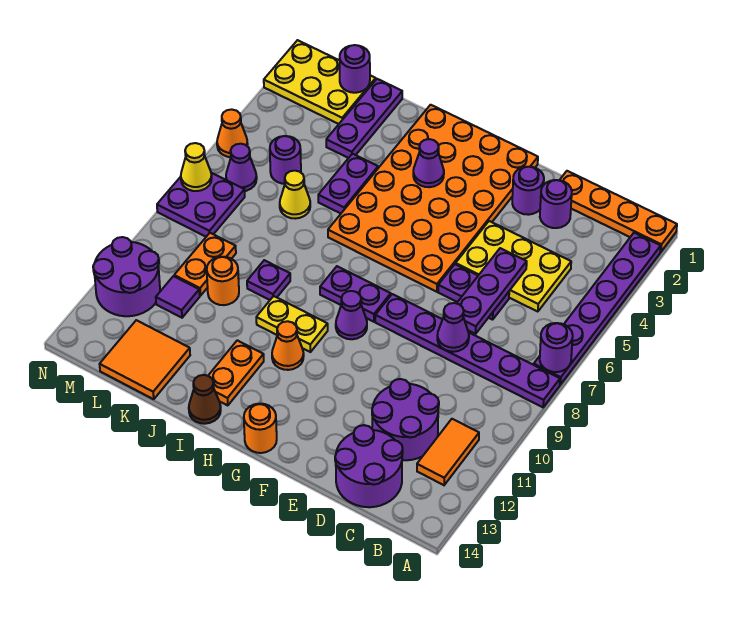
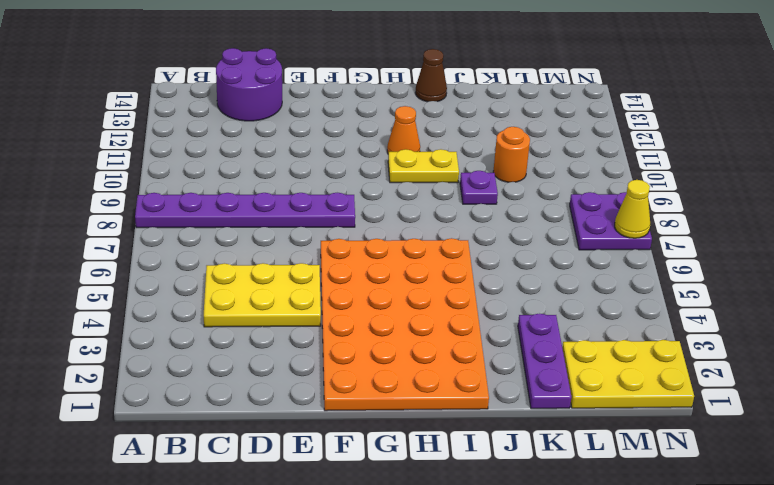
none -> orange 1x4 plate [560,171,677,252]
none -> purple 1x6 plate [534,233,661,385]
none -> orange 1x2 tile [417,419,479,485]
none -> purple 2x2 round brick [372,379,439,460]

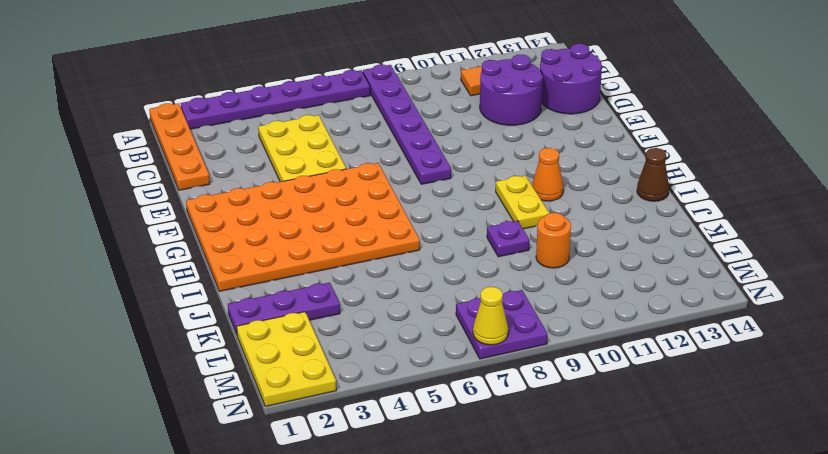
none -> purple 1x1 round brick [540,180,572,228]
none -> purple 1x2 plate [438,264,509,320]
none -> purple 1x1 round brick [512,167,544,215]
none -> purple 1x2 plate [320,266,391,322]

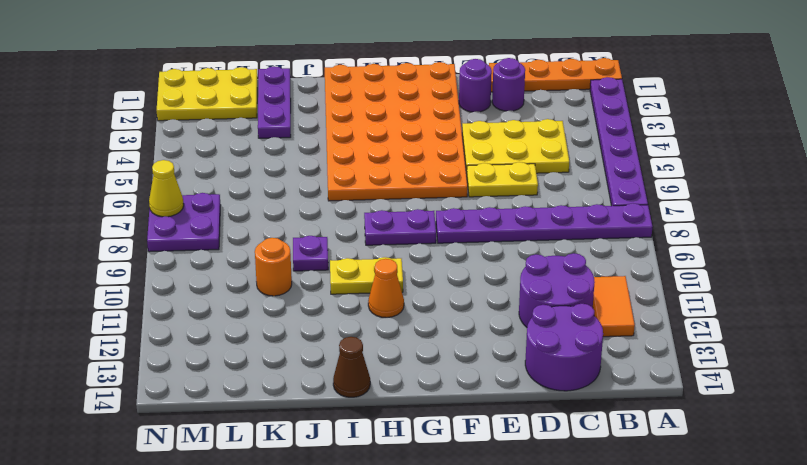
yellow 1x2 plate [467,162,538,197] -> purple 1x2 plate [438,264,509,320]
none -> purple 1x1 cone [336,291,367,339]
none -> orange 1x1 round brick [244,404,277,453]
none -> orange 1x2 plate [208,340,264,406]
none -> purple 1x2 plate [318,154,378,213]

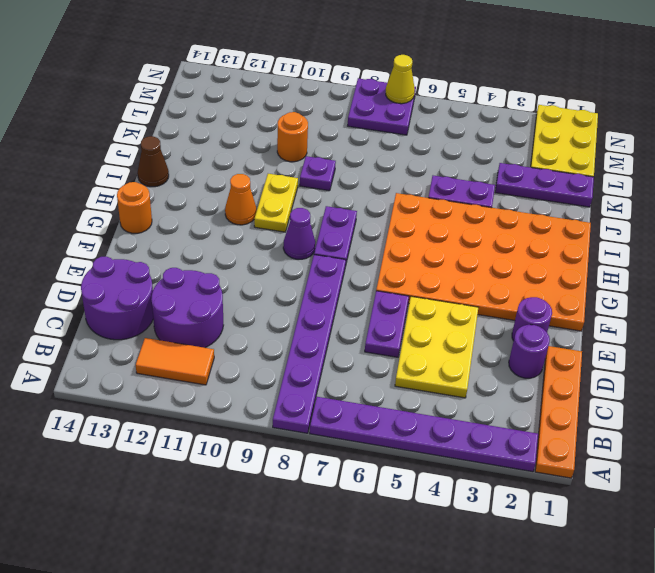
none -> orange 1x2 plate [208,340,264,406]
none -> yellow 1x1 cone [280,171,310,219]
none -> orange 2x2 tile [100,320,190,399]
none -> purple 1x1 round brick [270,136,301,184]

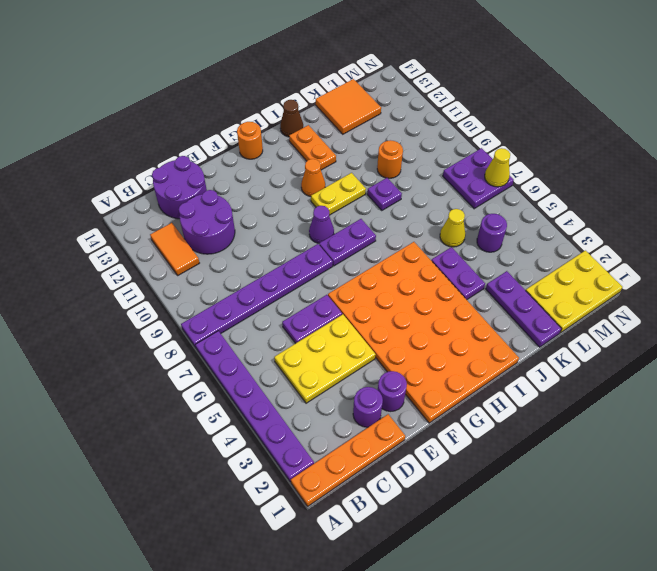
none -> orange 1x2 plate [174,233,236,296]
none -> purple 1x1 tile [156,276,200,318]
none -> purple 1x1 cone [226,144,257,191]
none -> purple 2x2 round brick [93,237,160,316]

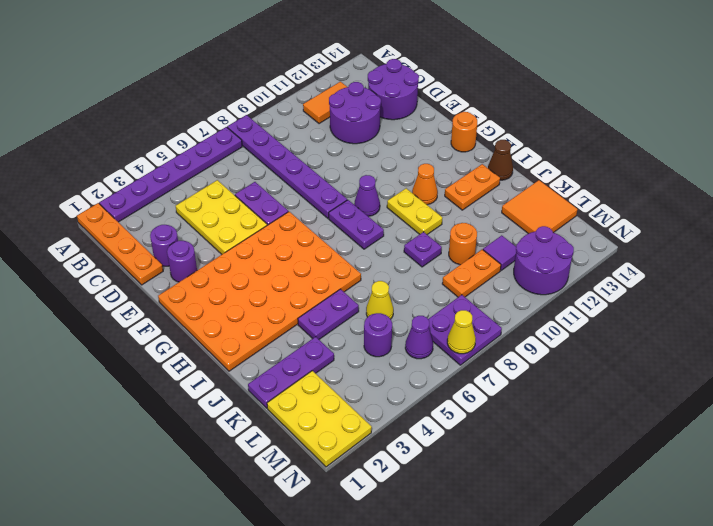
none -> orange 1x1 cone [217,109,248,157]
none -> purple 1x1 round brick [540,323,573,372]
none -> purple 1x3 plate [457,248,527,334]
none -> purple 1x1 cone [437,303,469,352]

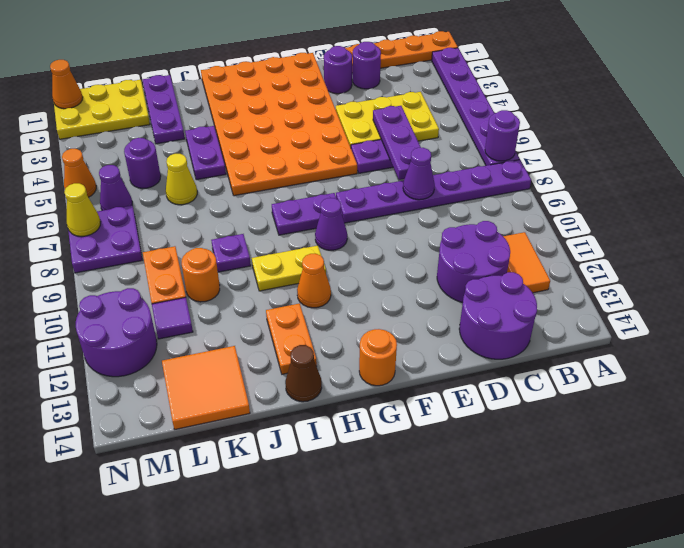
orange 1x1 cone [50,60,83,109] -> none
none -> purple 1x1 cone [413,139,444,187]
none -> purple 1x1 round brick [340,45,370,93]

